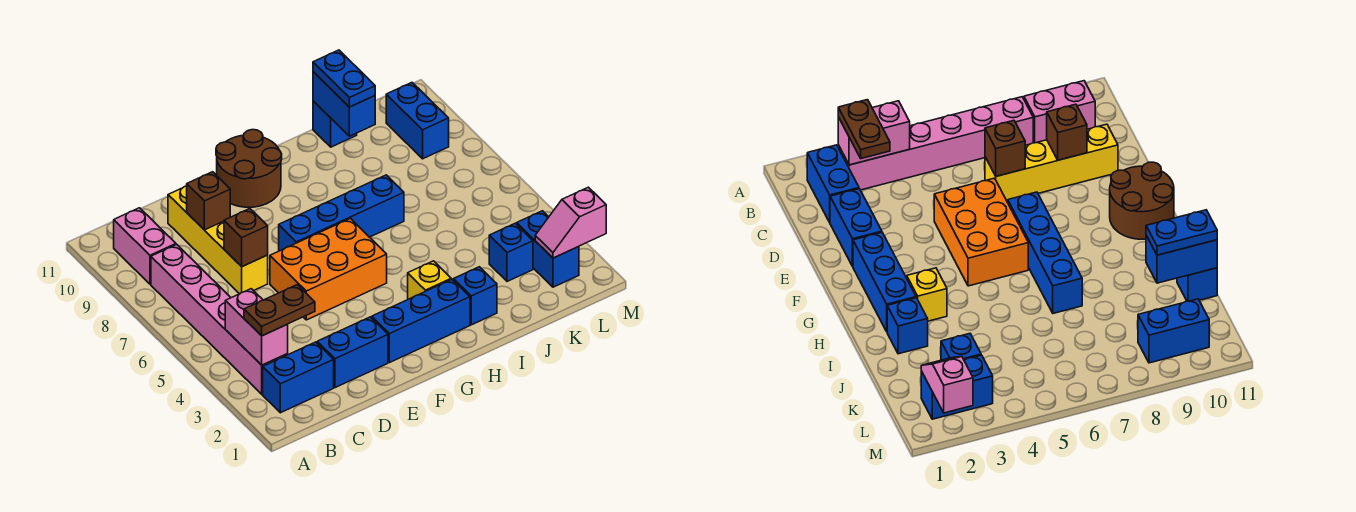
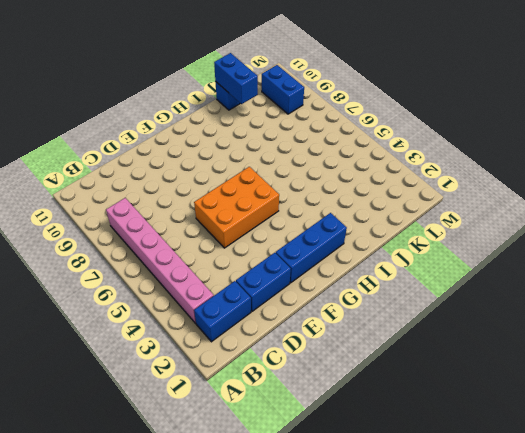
none -> pink 1x2 brick [114,208,176,284]
none -> yellow 1x4 brick [168,186,268,294]
none -> blue 1x4 brick [279,175,404,251]

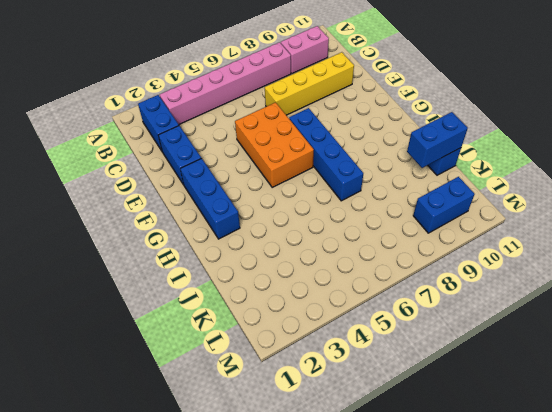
none -> brown 2x2 round brick [216,130,282,207]
none -> yellow 1x1 brick [408,261,451,299]
none -> blue 1x1 brick [453,267,497,325]

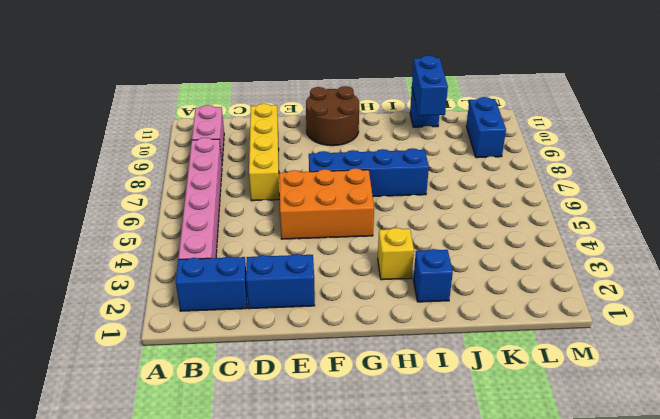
none -> blue 1x3 brick [372,279,470,363]
none -> blue 1x1 brick [489,223,533,281]
none -> blue 1x2 brick [517,211,579,287]

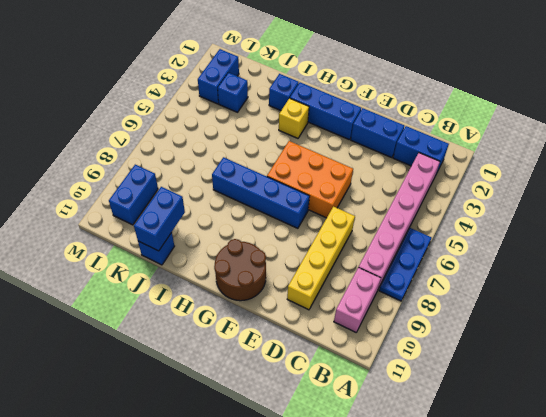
blue 1x3 plate [379,228,431,301] -> none
none -> pink 1x2 brick [225,289,288,365]
none -> brown 1x1 brick [224,209,268,267]
none -> brown 1x1 brick [187,172,230,230]

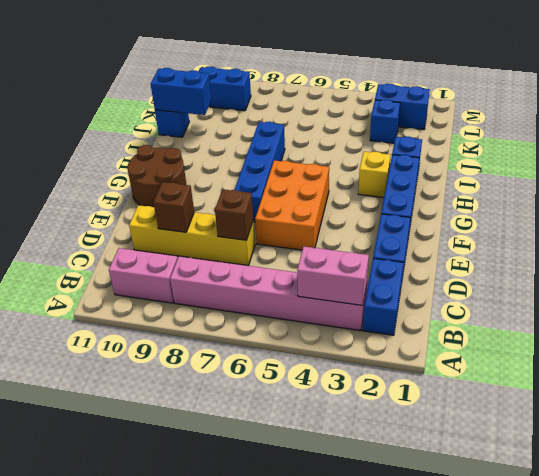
none -> pink 1x2 slope [535,187,606,258]
none -> brown 1x2 plate [244,285,315,336]
none -> blue 1x2 plate [313,50,375,107]

